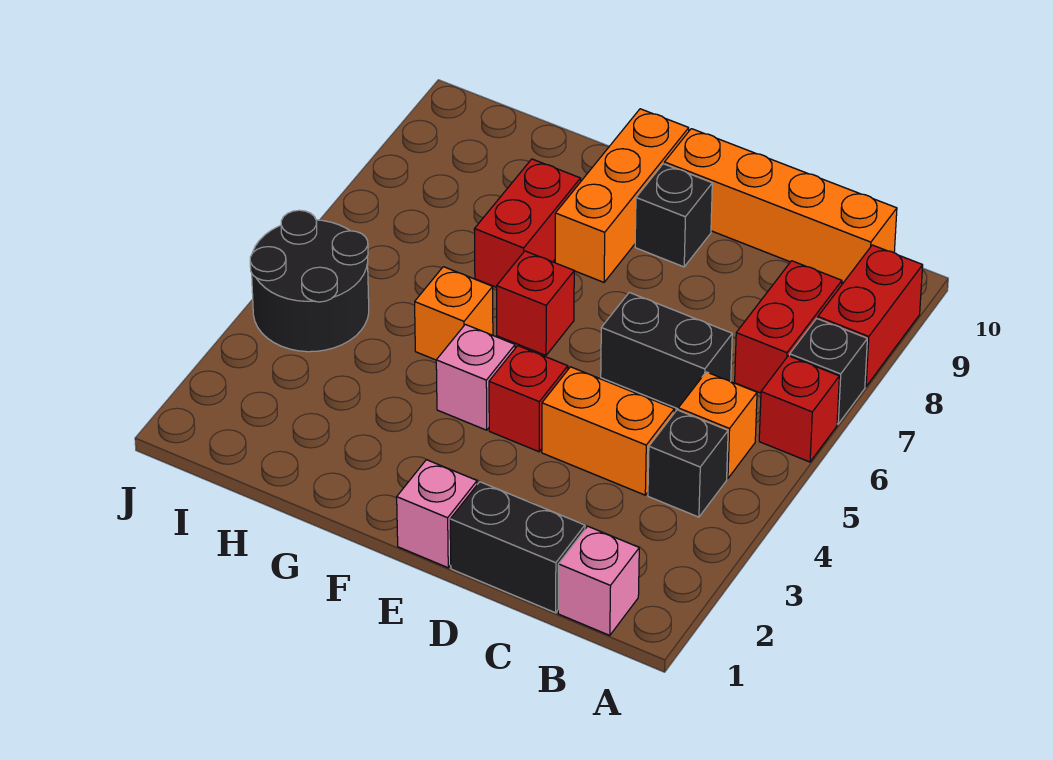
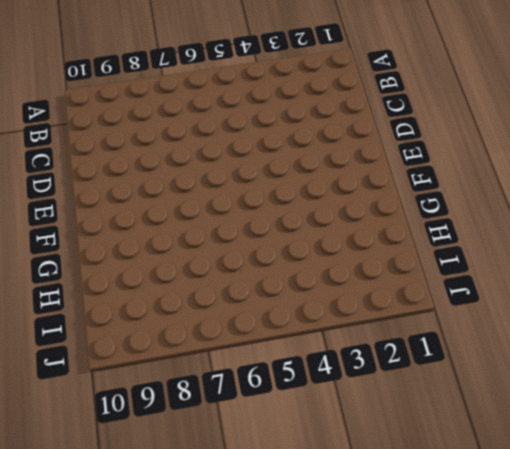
none -> red 1x1 brick [759,356,839,462]
none -> black 1x1 brick [790,318,867,424]
none -> red 1x2 brick [818,245,923,387]

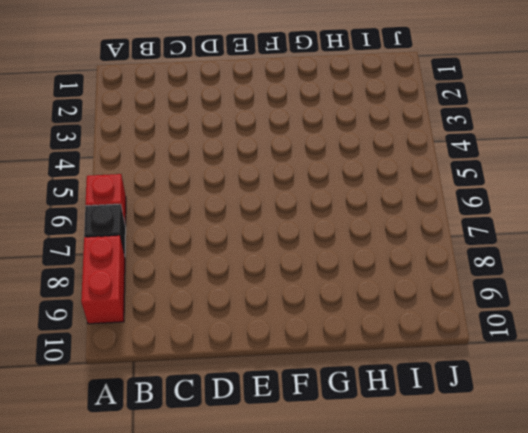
none -> pink 1x1 brick [558,526,639,635]
none -> black 1x1 brick [648,410,728,517]
none -> orange 1x1 brick [678,372,757,479]

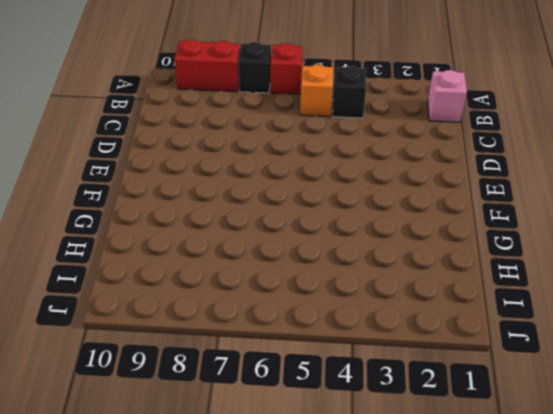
none -> red 1x2 brick [735,261,842,393]
none -> orange 1x4 brick [664,129,897,283]
none -> black 1x2 brick [450,482,585,613]

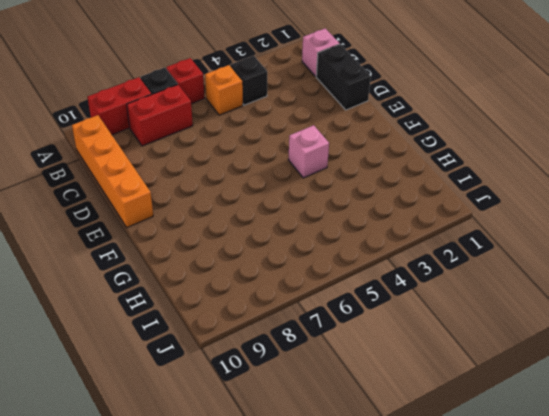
none -> orange 1x2 brick [542,367,674,495]
none -> black 1x2 brick [601,292,732,409]
none -> pink 1x1 brick [397,460,477,568]

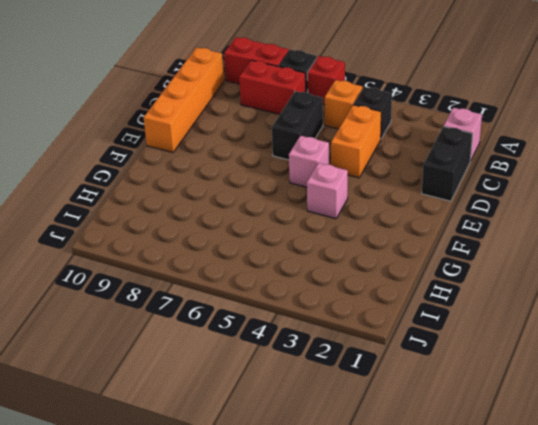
pink 1x1 brick [289,136,329,187] -> pink 1x1 brick moved to [397,460,477,568]
none -> red 1x1 brick [489,346,568,452]
none -> black 1x1 brick [635,164,712,267]
none -> red 1x1 brick [497,251,574,355]

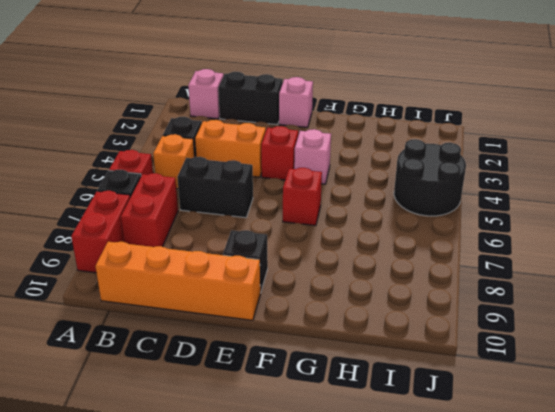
none -> orange 1x3 brick [555,109,689,282]
none -> orange 1x1 brick [415,267,493,360]
none -> red 1x2 brick [474,159,581,287]

